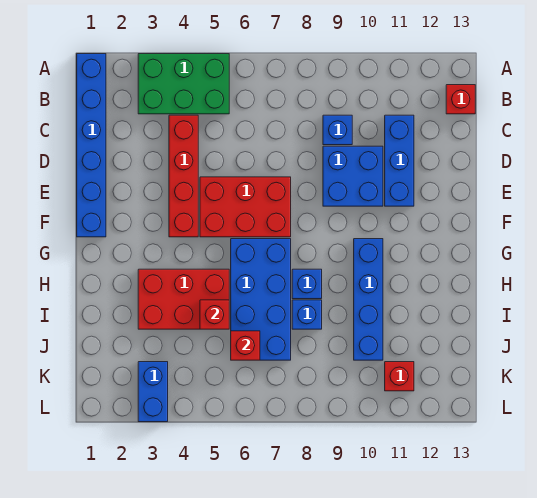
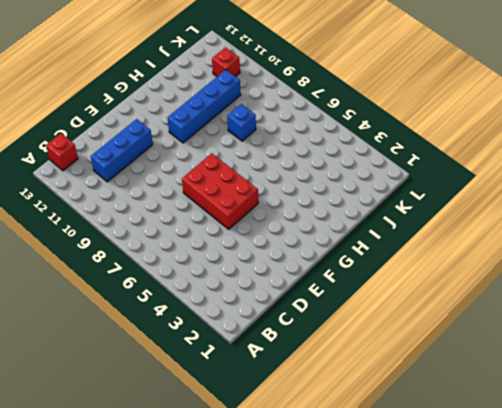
none -> blue 1x6 brick [77,54,106,237]
none -> green 2x3 brick [138,54,229,114]
none -> red 1x4 brick [169,115,198,237]

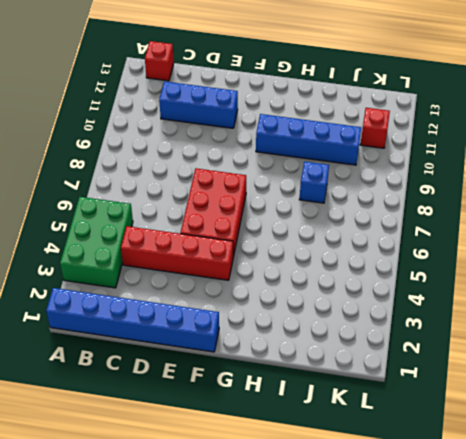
none -> blue 1x1 brick [323,115,352,145]
none -> blue 2x2 brick [323,146,383,206]
none -> blue 2x4 brick [231,239,291,360]

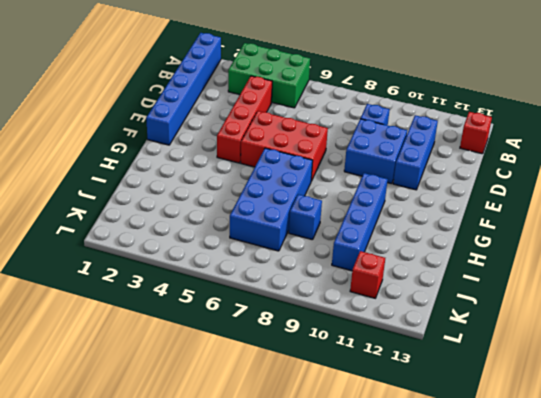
none -> red 2x3 brick [138,269,229,329]
none -> blue 1x1 brick [292,269,322,299]
none -> blue 1x2 brick [138,362,168,422]

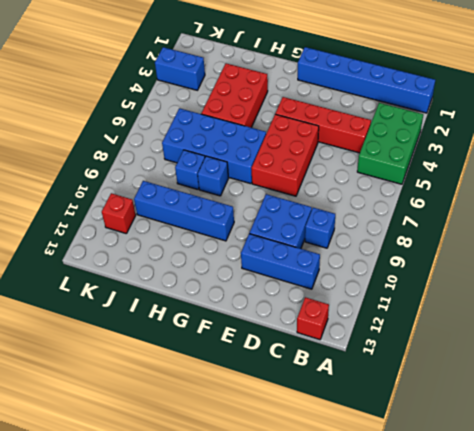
none -> red 1x1 brick [200,300,229,329]
none -> red 1x1 brick [231,331,260,360]

